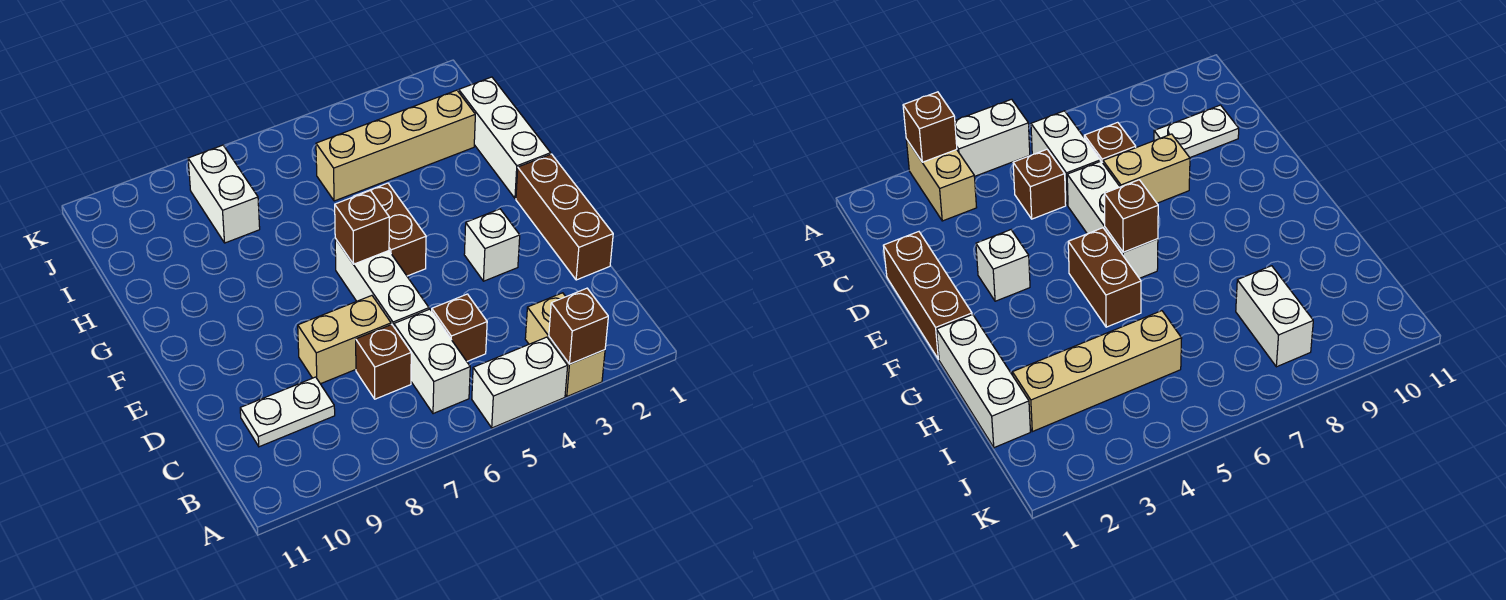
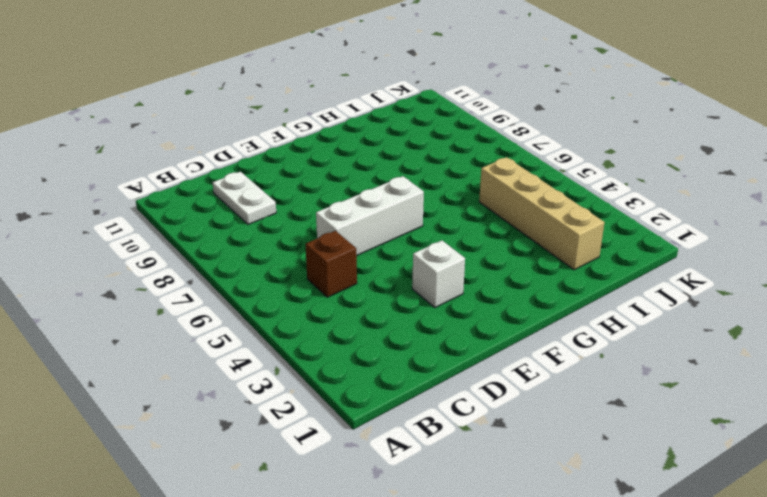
none -> tan 1x2 brick [525,293,605,396]
none -> white 1x2 brick [472,337,568,428]
none -> white 1x2 brick [394,309,470,414]

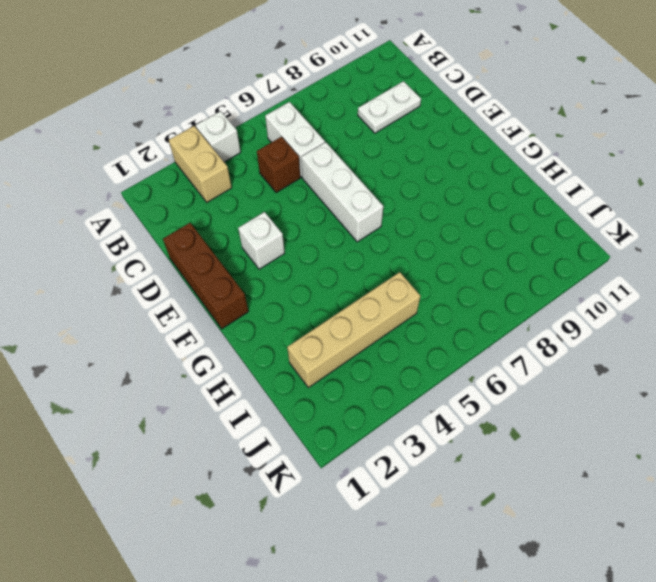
white 1x1 brick [196,111,241,162] -> white 1x2 brick [472,337,568,428]
none -> brown 1x1 brick [356,325,411,399]
none -> tan 1x2 brick [298,296,391,384]
none -> brown 1x2 brick [353,183,426,276]

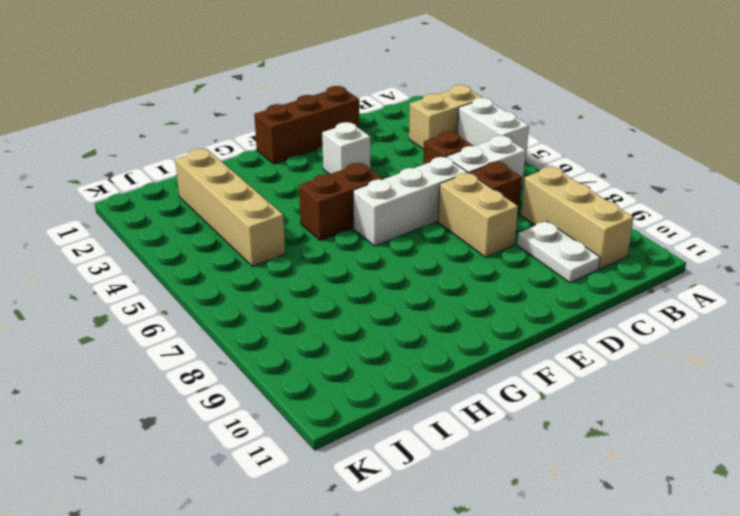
tan 1x3 brick [521,167,634,269] -> none
none -> white 1x3 brick [459,77,551,199]
none -> white 1x2 brick [188,145,260,243]
none -> brown 1x1 brick [549,288,608,364]

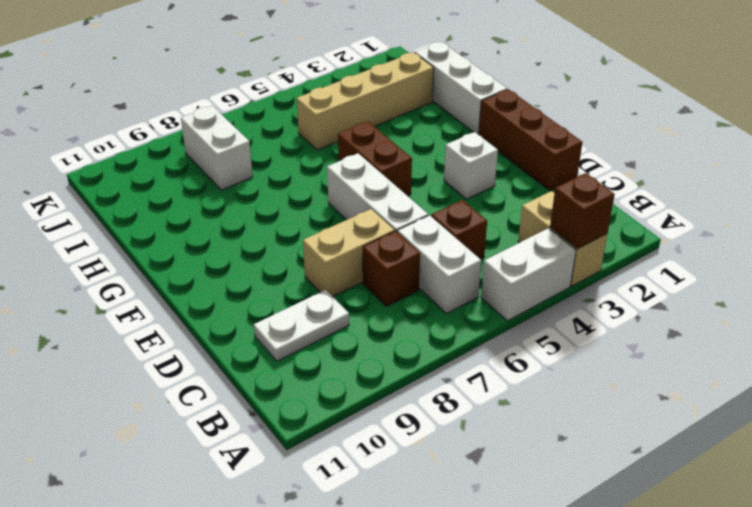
none -> brown 1x1 brick [335,191,389,264]

